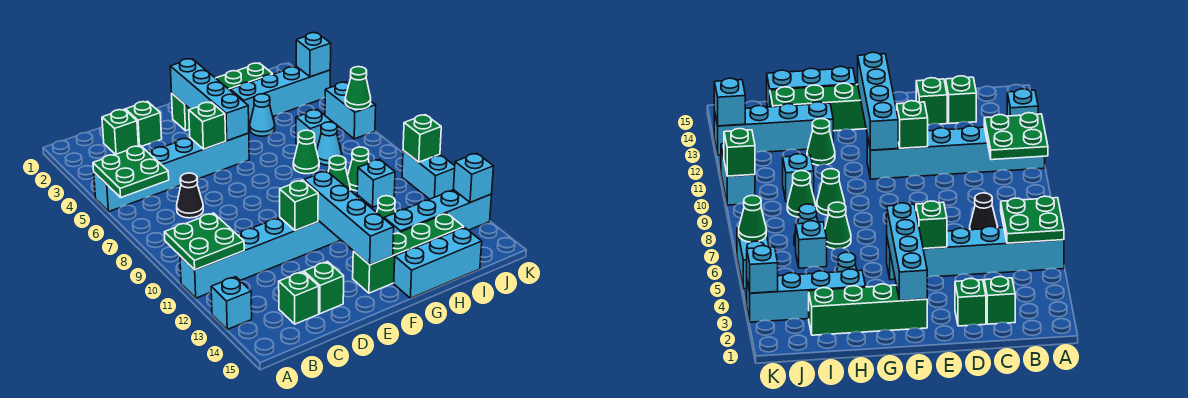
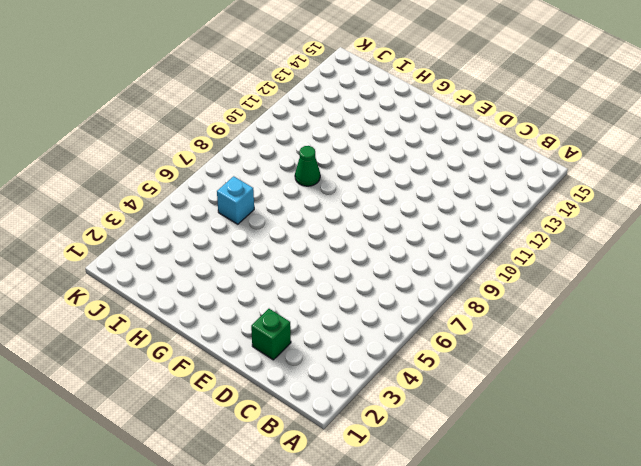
none -> cyan 1x6 brick [94,133,249,211]
none -> cyan 1x6 brick [180,217,340,298]
none -> cyan 1x1 brick [211,277,252,329]
none -> green 1x1 brick [102,109,138,155]

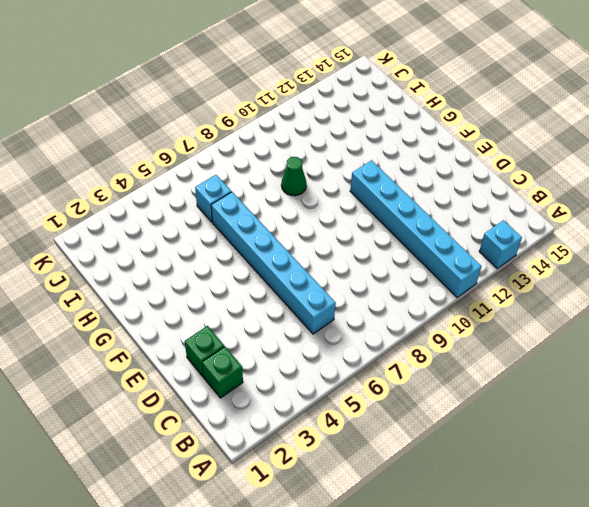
cyan 1x6 brick [211,192,336,334] -> cyan 1x6 brick moved to [94,133,249,211]
none -> black 1x1 cone [177,173,203,218]
none -> green 1x1 brick [279,272,319,324]
none -> green 1x1 brick [304,262,344,314]
none -> green 1x4 brick [172,63,273,131]

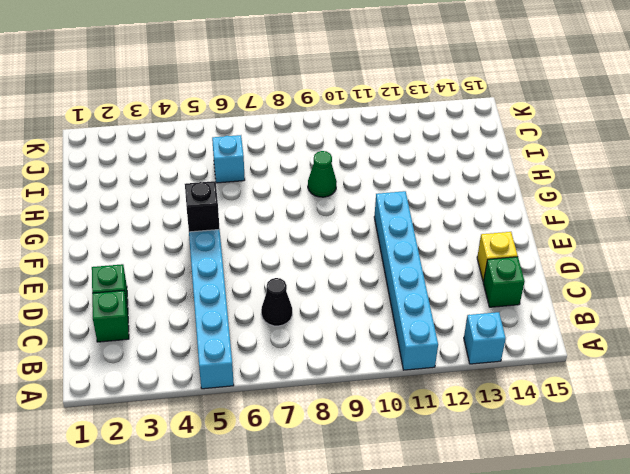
yellow 1x1 brick [477,232,518,282] -> green 1x1 brick [304,262,344,314]
black 1x1 brick [185,181,220,232] -> cyan 1x4 brick [170,59,249,141]
none -> green 1x4 brick [172,63,273,131]
none -> green 1x4 brick [353,213,464,293]
none -> cyan 1x3 brick [394,228,482,298]
none -> cyan 1x4 brick [230,66,330,125]

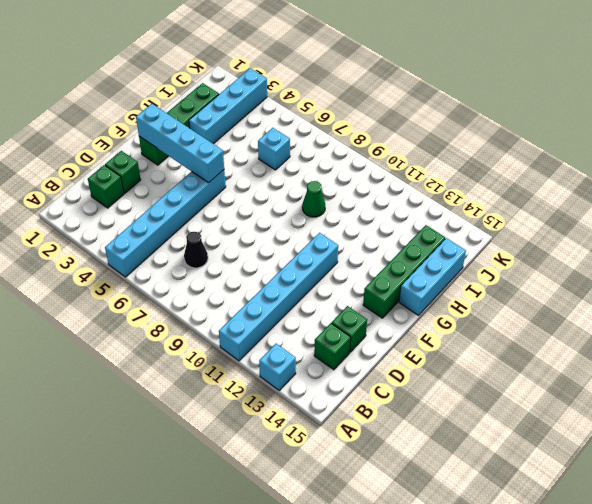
none -> cyan 1x1 cone [250,94,275,136]
none -> green 1x1 cone [293,130,319,174]
none -> green 1x1 cone [377,196,396,218]
none -> cyan 1x4 brick [384,190,492,234]

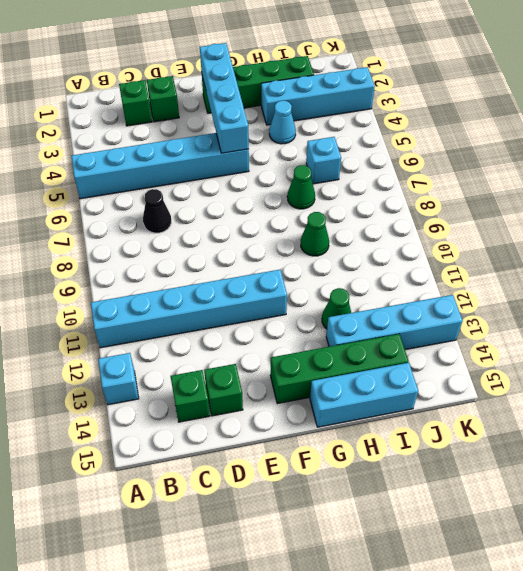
none -> cyan 1x1 cone [317,122,342,165]
none -> green 1x1 cone [348,147,369,191]
none -> cyan 1x1 brick [357,159,395,207]
none -> cyan 1x2 brick [325,82,376,139]

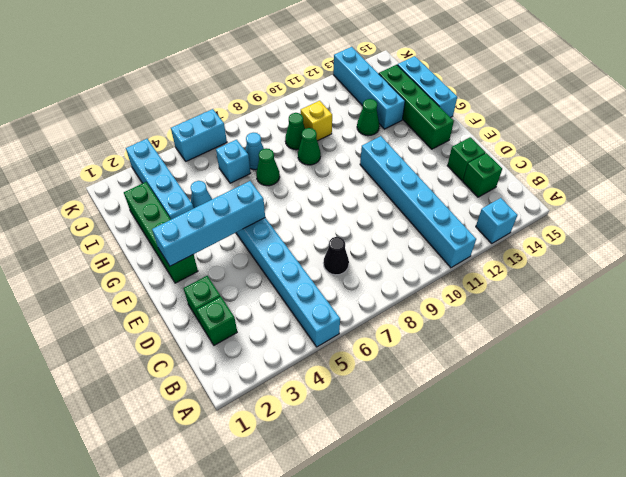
yellow 1x1 brick [301,101,332,141] -> cyan 1x1 brick [357,159,395,207]
none -> cyan 1x2 brick [402,151,455,199]
none -> green 2x2 plate [93,146,169,197]
none -> green 2x2 plate [164,213,244,270]
none -> green 1x1 brick [189,102,226,149]

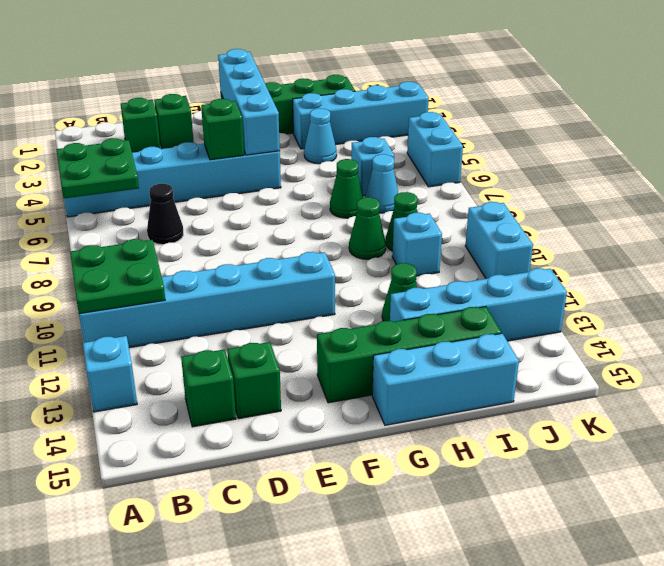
none -> green 1x1 brick [280,180,318,231]
none -> cyan 1x4 brick [304,171,394,265]
none -> cyan 1x1 brick [296,33,331,77]
none -> green 1x1 cone [345,67,371,109]

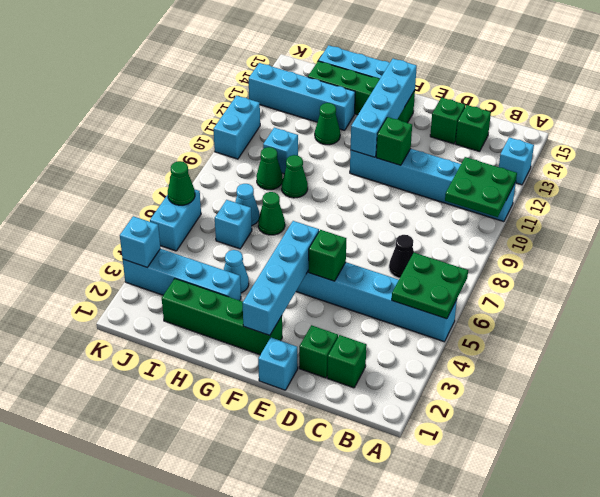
cyan 1x1 brick [258,338,298,390] -> cyan 1x1 brick moved to [453,153,494,203]
none -> green 1x1 brick [403,115,441,162]

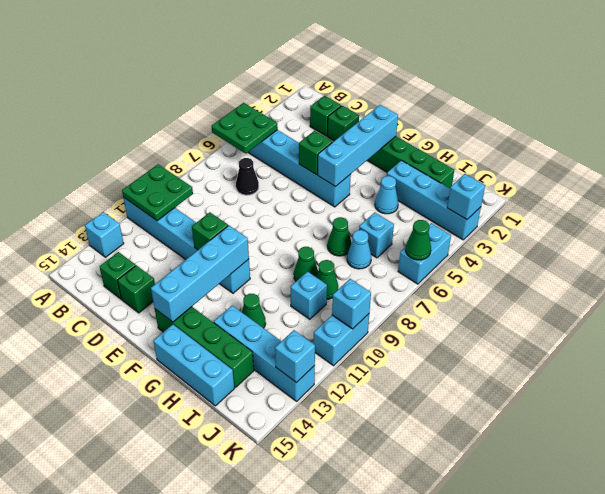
cyan 1x1 brick [332,279,371,329] -> green 1x1 brick [403,115,441,162]

